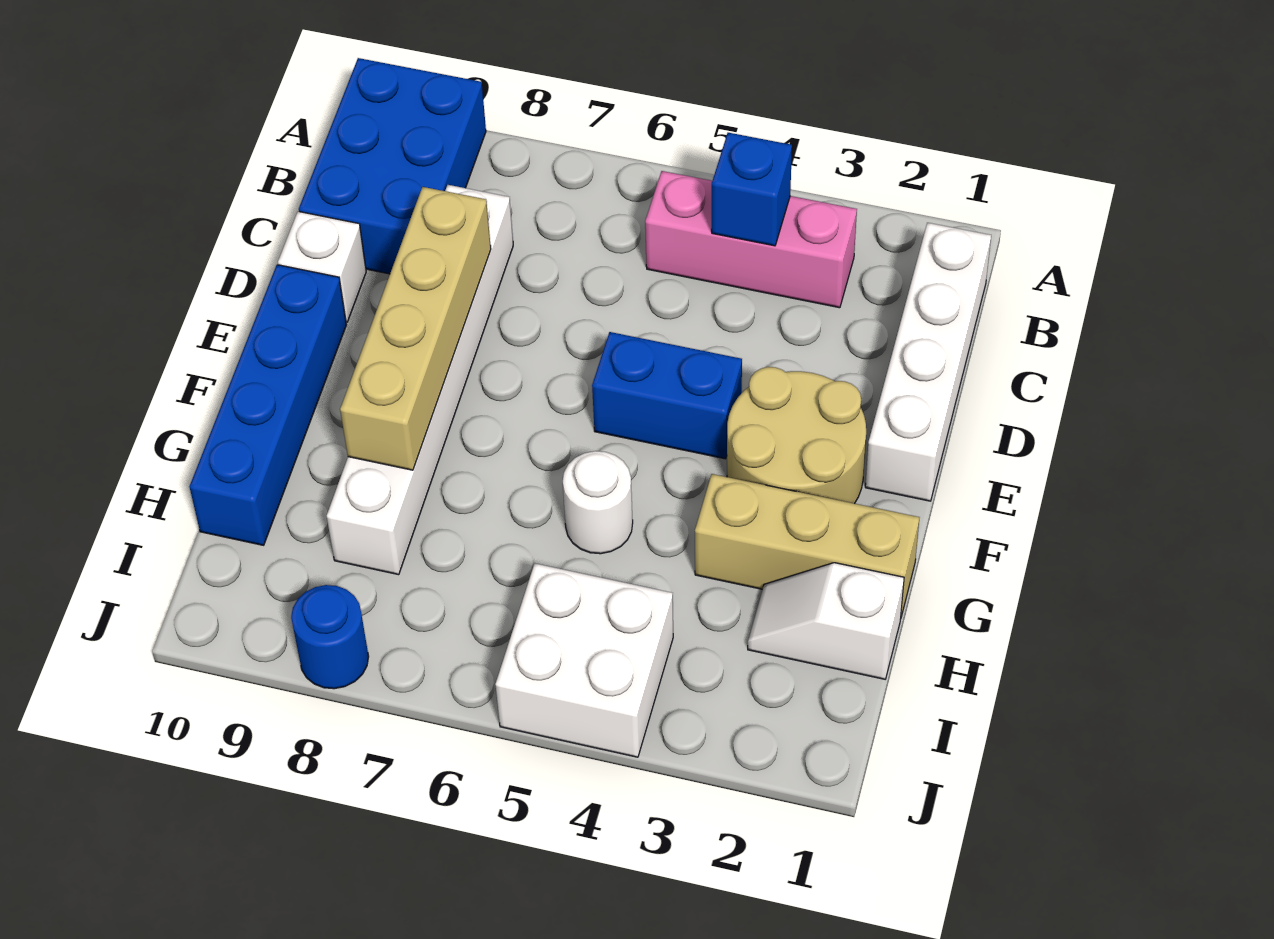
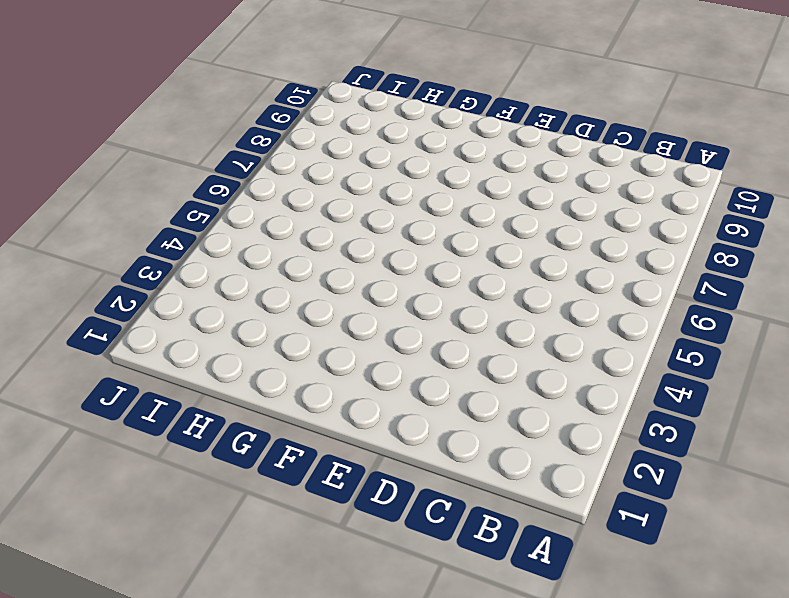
none -> blue 2x3 brick [299,58,486,274]
none -> white 1x4 brick [865,223,991,501]
none -> pink 1x3 brick [645,171,857,308]

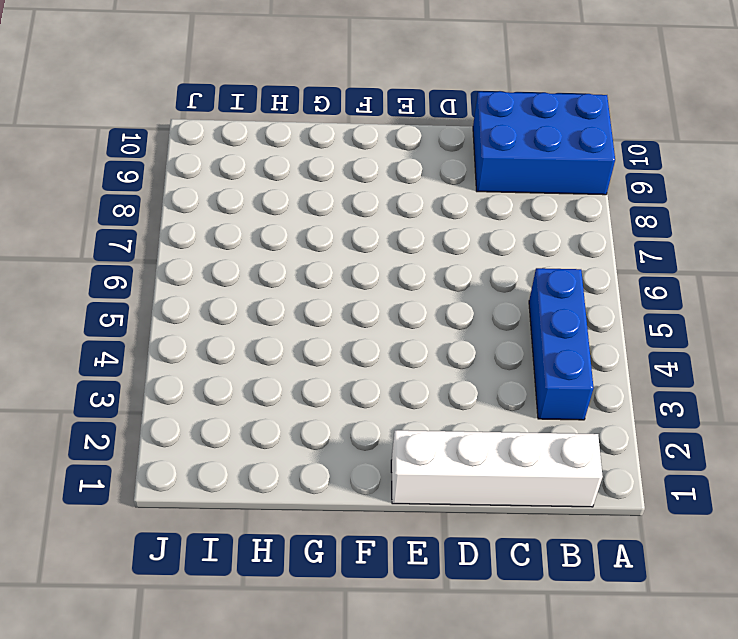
blue 1x3 brick [529,268,593,420] -> pink 1x3 brick [645,171,857,308]
none -> white 1x6 brick [327,185,513,575]
none -> white 1x1 brick [278,211,366,322]
none -> tan 2x2 round brick [727,367,866,504]

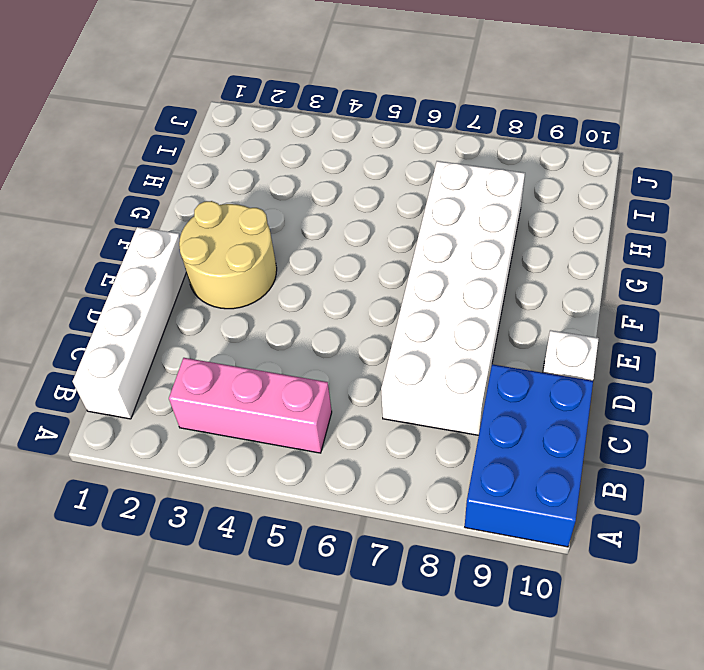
white 2x6 brick [381,161,525,435] -> white 1x6 brick [327,185,513,575]
none -> blue 1x2 brick [592,332,742,459]
none -> blue 1x4 brick [190,265,346,545]
none -> tan 1x3 brick [695,474,920,616]

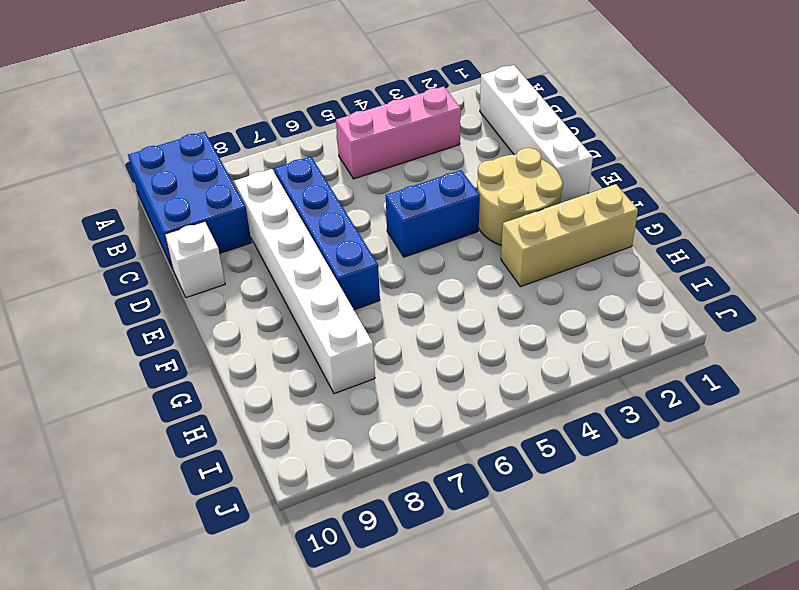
blue 1x4 brick [274,157,380,310] -> blue 1x4 brick moved to [190,265,346,545]
none -> white 1x1 round brick [563,451,633,554]
none -> white 1x2 slope [748,563,904,679]
none -> white 2x2 brick [495,564,673,757]

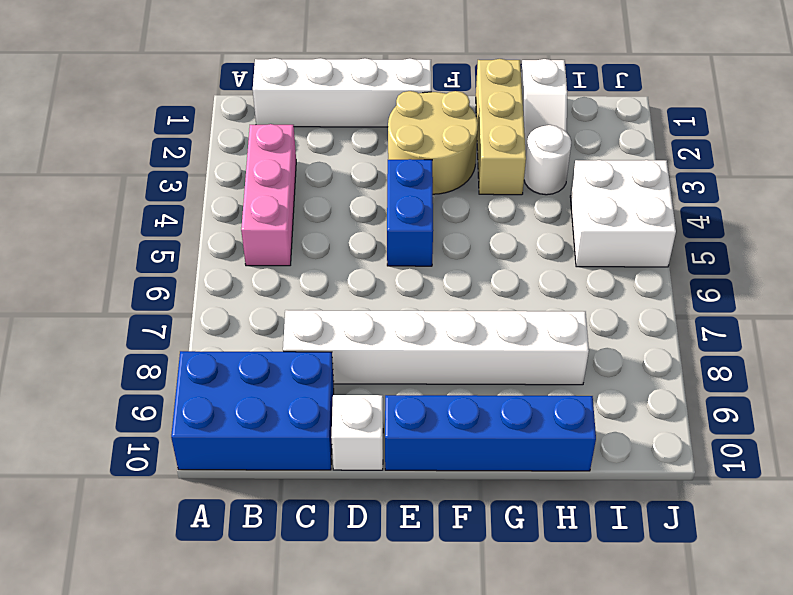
white 1x1 round brick [524,125,571,195] -> white 1x1 round brick moved to [563,451,633,554]
none -> blue 1x1 round brick [291,585,369,689]
none -> blue 1x1 brick [712,133,792,246]
none -> tan 1x4 brick [340,187,491,470]

